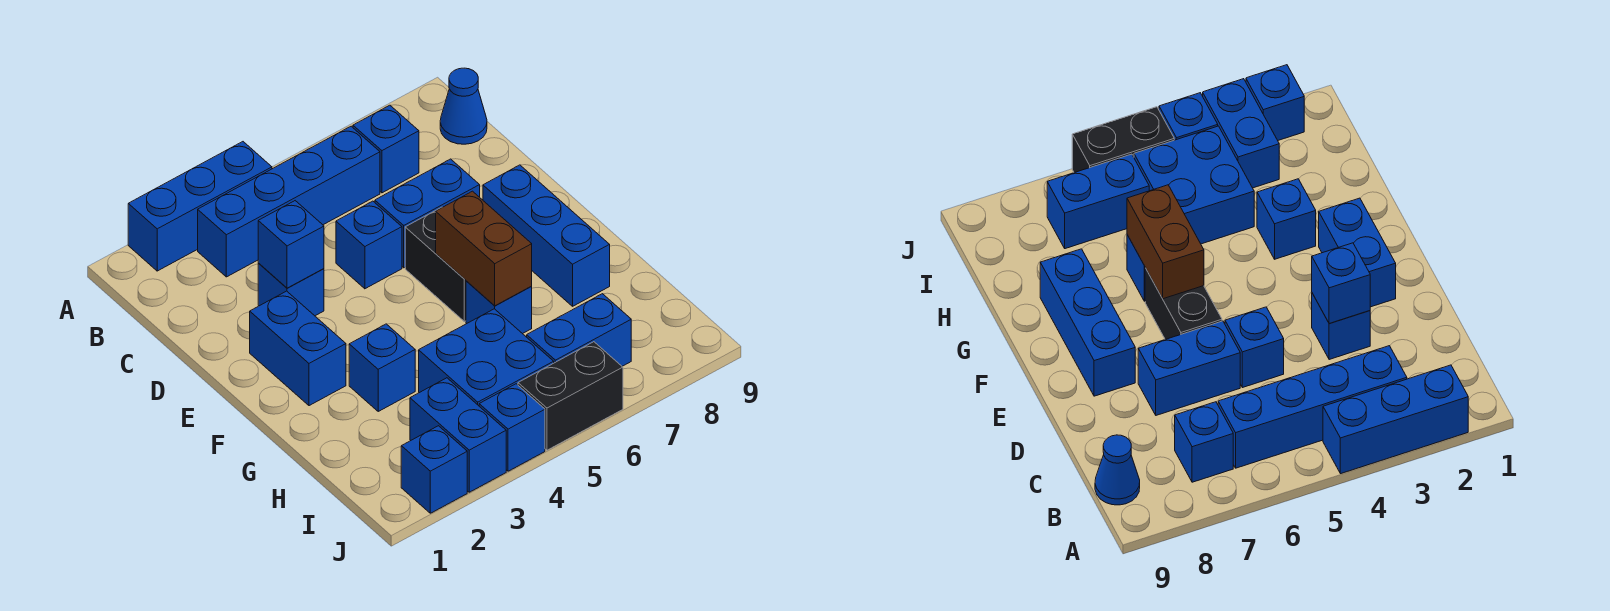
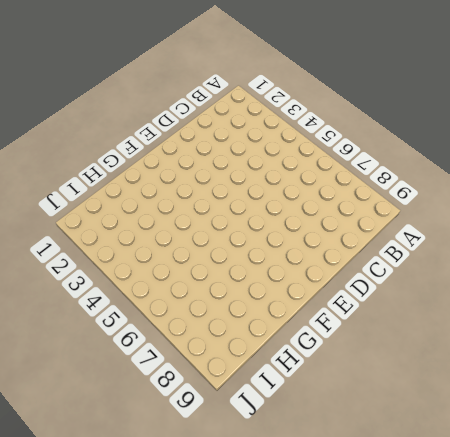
none -> blue 1x3 brick [128,142,272,271]
none -> blue 1x4 brick [198,126,380,277]
none -> blue 1x1 brick [353,105,419,193]

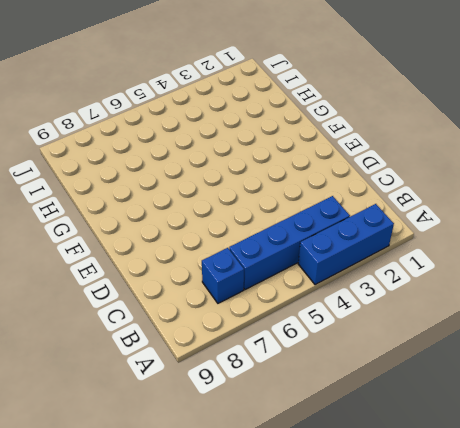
none -> blue 1x1 cone [440,68,487,144]
none -> blue 1x1 brick [258,263,324,316]
none -> blue 1x1 brick [336,201,402,289]

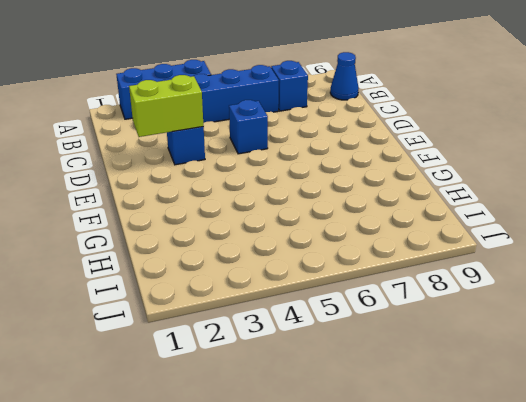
lime 1x2 brick [129,75,203,137] -> blue 1x1 brick [258,201,324,288]
none -> blue 1x2 brick [375,159,480,268]
none -> blue 1x2 brick [250,291,346,406]
none -> black 1x2 brick [405,207,466,322]

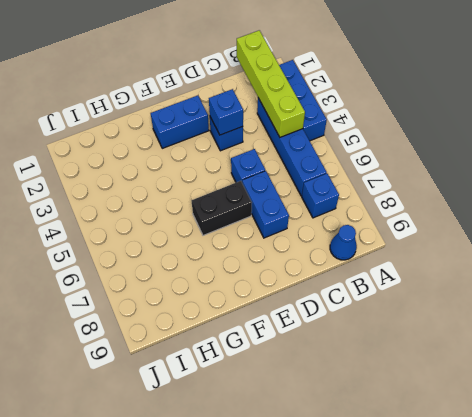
lime 1x4 brick [237,30,305,137] -> none
none -> blue 1x3 brick [483,165,610,306]
none -> blue 1x1 brick [349,324,415,411]
none -> blue 1x1 brick [466,281,532,334]

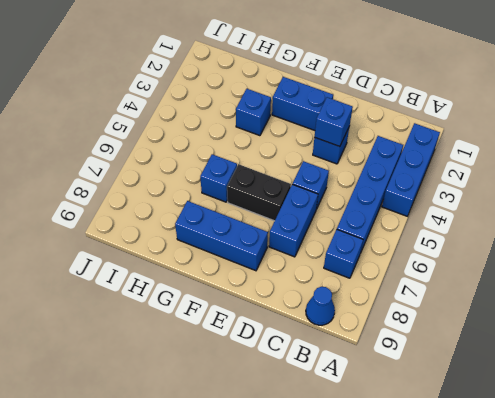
none -> blue 2x2 brick [419,309,554,406]
none -> blue 1x2 brick [410,378,506,492]
none -> blue 1x2 brick [527,294,631,366]

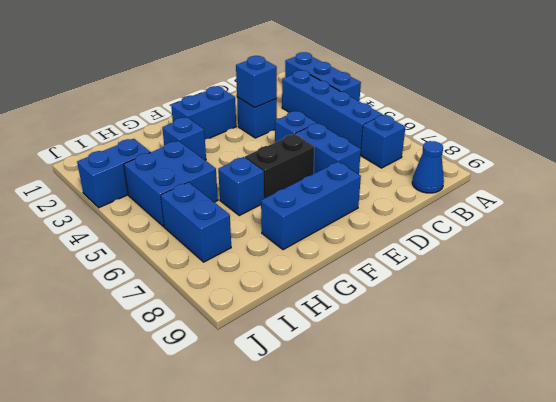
none -> blue 1x1 brick [401,426,467,513]
none -> blue 1x1 brick [479,384,545,471]
none -> black 1x2 brick [518,342,623,450]

